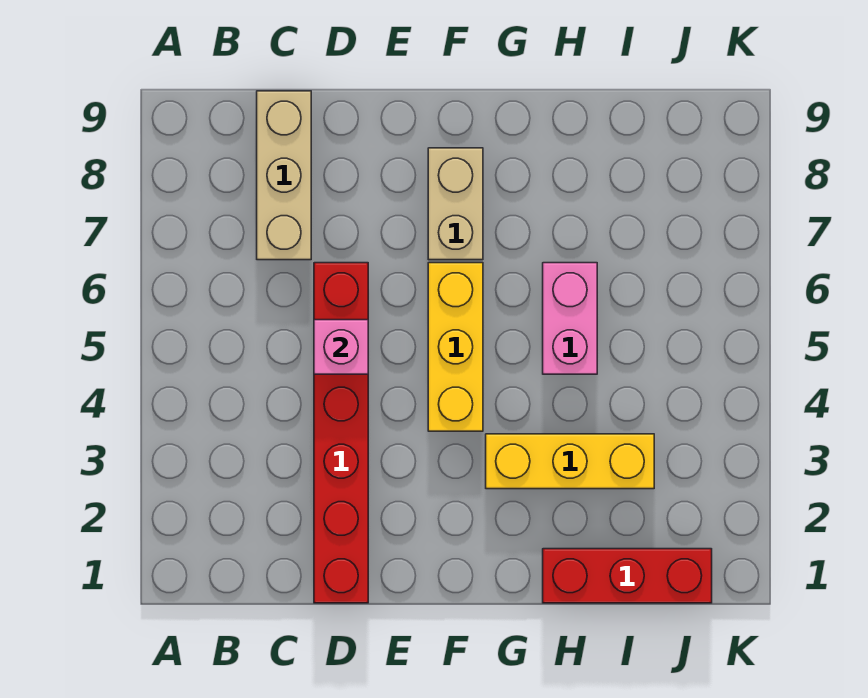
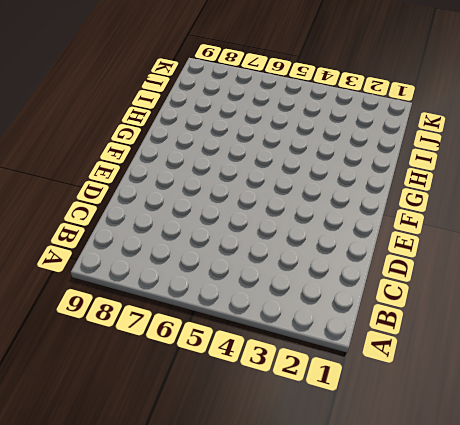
none -> tan 1x3 brick [257,91,311,260]
none -> red 1x6 brick [314,263,368,603]

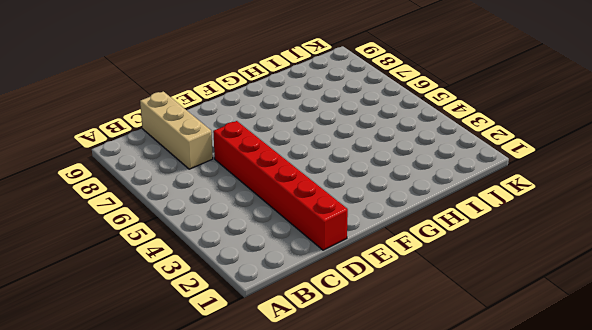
none -> yellow 1x3 brick [428,263,483,431]
none -> tan 1x2 brick [428,148,483,260]

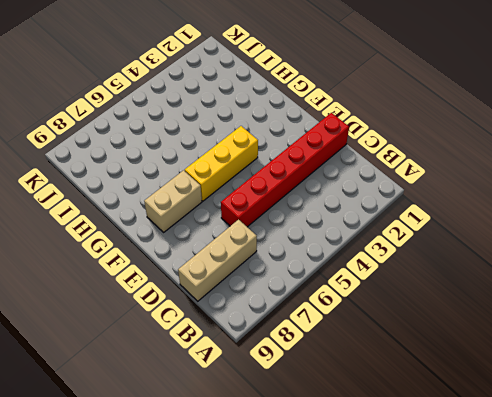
none -> yellow 1x3 brick [486,434,654,489]
none -> red 1x3 brick [543,549,712,603]

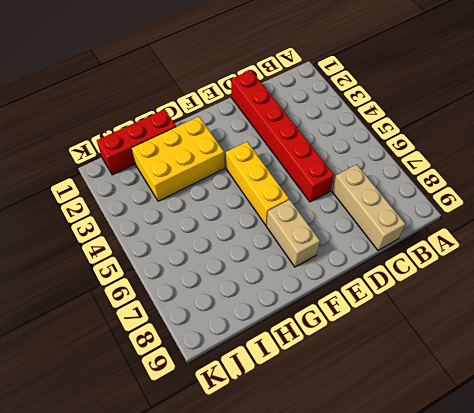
yellow 2x3 brick [132,116,225,201] -> yellow 1x3 brick [486,434,654,489]
none -> pink 1x2 brick [543,263,597,374]
none -> pink 1x1 brick [314,320,368,374]

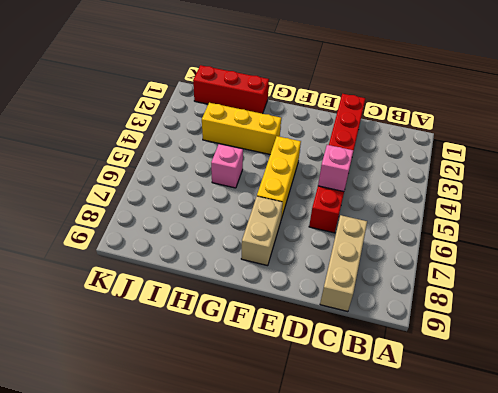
pink 1x1 brick [211,144,243,188] -> pink 1x2 brick [543,263,597,374]

